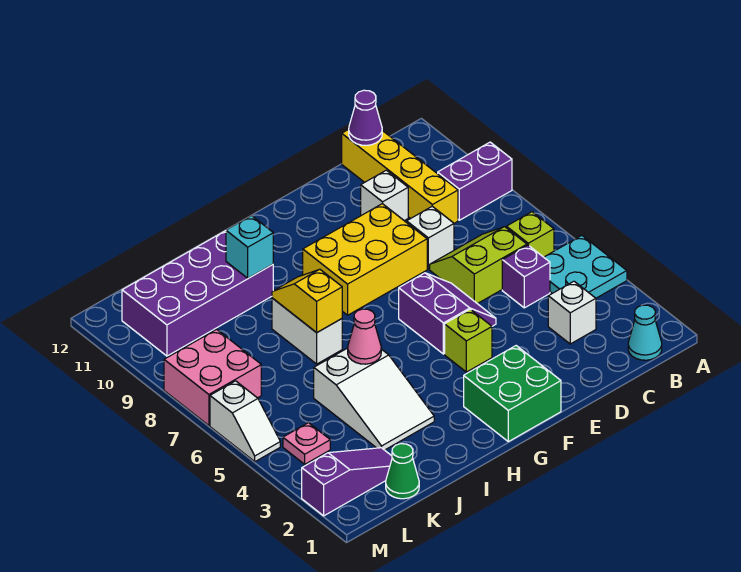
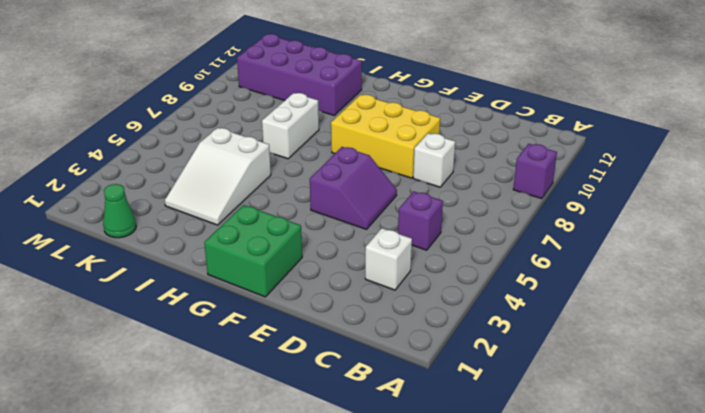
purple 1x1 brick [513,144,557,199] -> purple 1x2 brick [438,142,512,220]
none -> cyan 2x2 plate [544,236,627,298]
none -> cyan 1x1 cone [628,305,662,360]
none -> lime 1x1 brick [506,212,554,257]

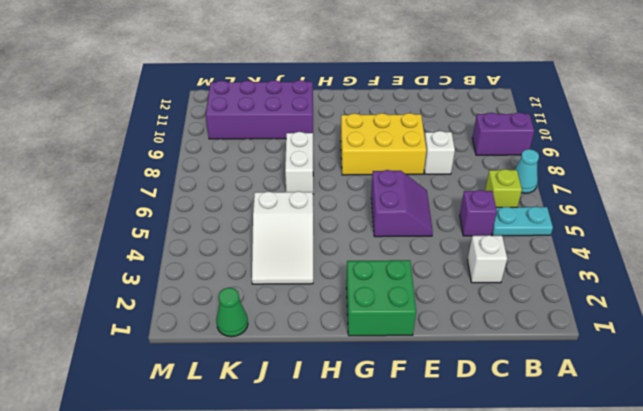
cyan 1x2 plate [492,207,553,236] -> cyan 2x2 plate [544,236,627,298]
cyan 1x1 cone [515,149,539,193] -> cyan 1x1 cone moved to [628,305,662,360]
none -> lime 2x2 slope [430,227,527,304]
none -> yellow 1x4 brick [342,129,458,223]
none -> white 1x1 brick [361,170,408,221]

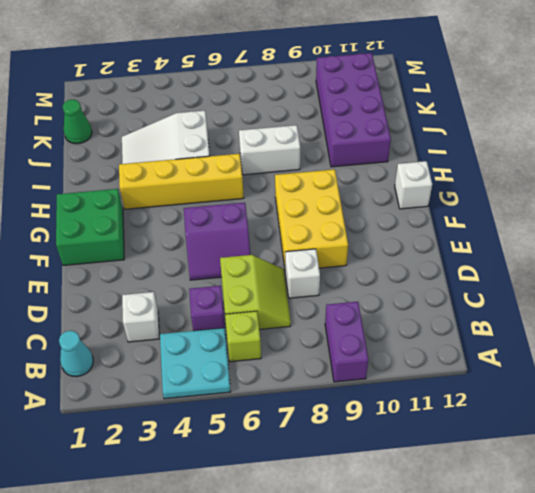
white 1x1 brick [395,161,432,209] -> white 1x1 brick moved to [361,170,408,221]
yellow 1x4 brick [119,154,244,209] -> yellow 1x4 brick moved to [342,129,458,223]
none -> lime 1x1 brick [445,309,492,372]
none -> purple 1x3 slope [302,448,392,516]
none -> pink 1x1 plate [283,423,330,464]

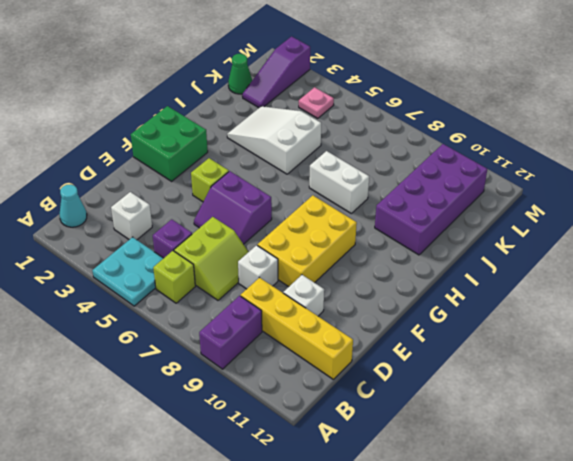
none -> pink 2x2 brick [164,329,261,426]
none -> white 1x2 slope [210,381,280,462]
none -> purple 1x1 cone [349,90,382,145]

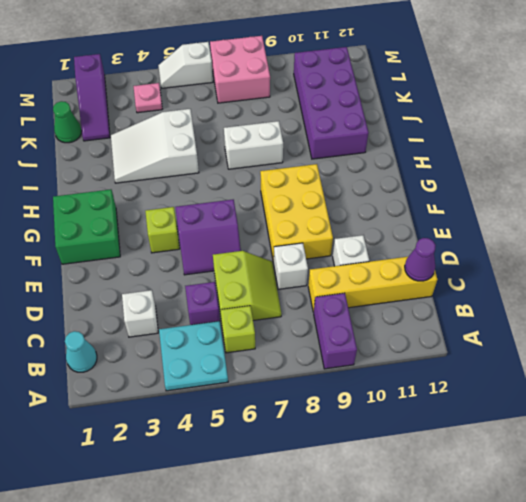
none -> pink 1x1 cone [348,309,381,364]
none -> yellow 1x2 slope [272,269,342,333]
none -> cyan 1x1 brick [226,216,273,278]

